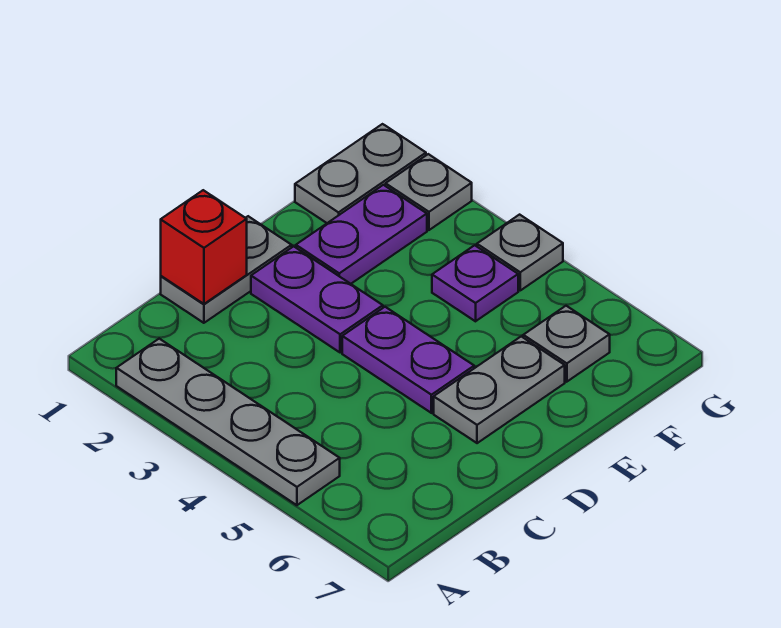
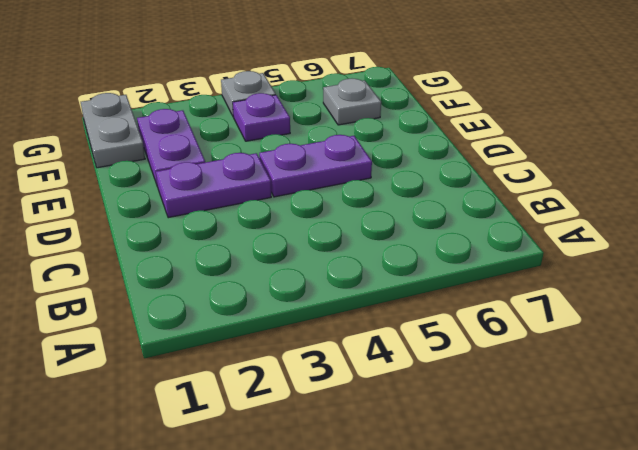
none -> grey 1x4 plate [116,339,340,505]
none -> grey 1x2 plate [161,216,292,323]
none -> grey 1x2 plate [434,336,565,443]

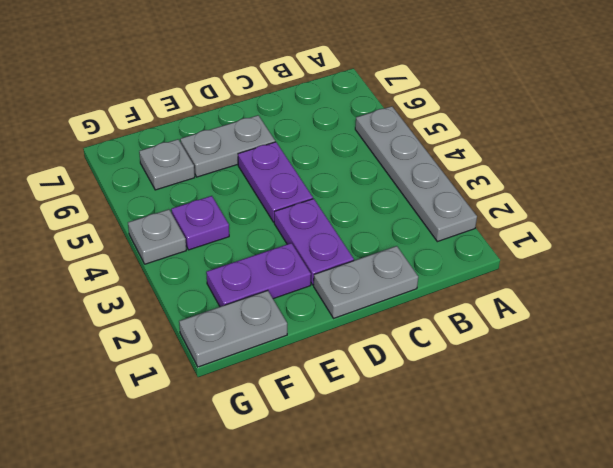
none -> grey 1x1 plate [386,154,472,230]
none -> red 1x1 brick [161,190,247,304]

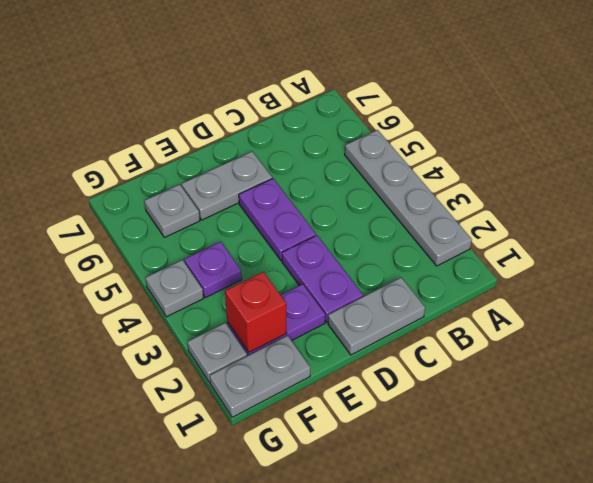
red 1x1 brick [225,272,286,352] -> red 1x1 brick moved to [161,190,247,304]

